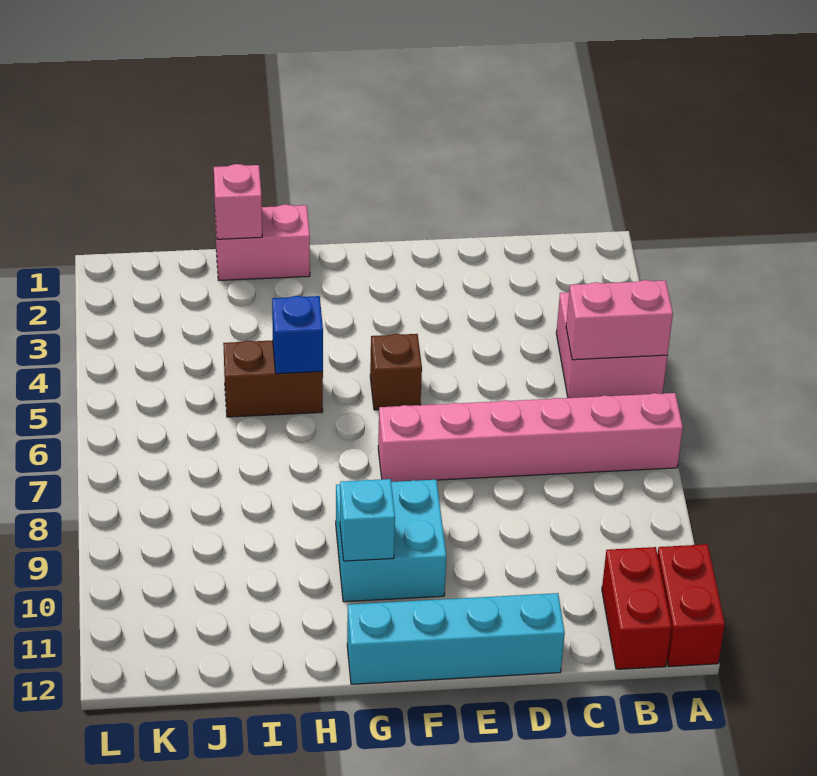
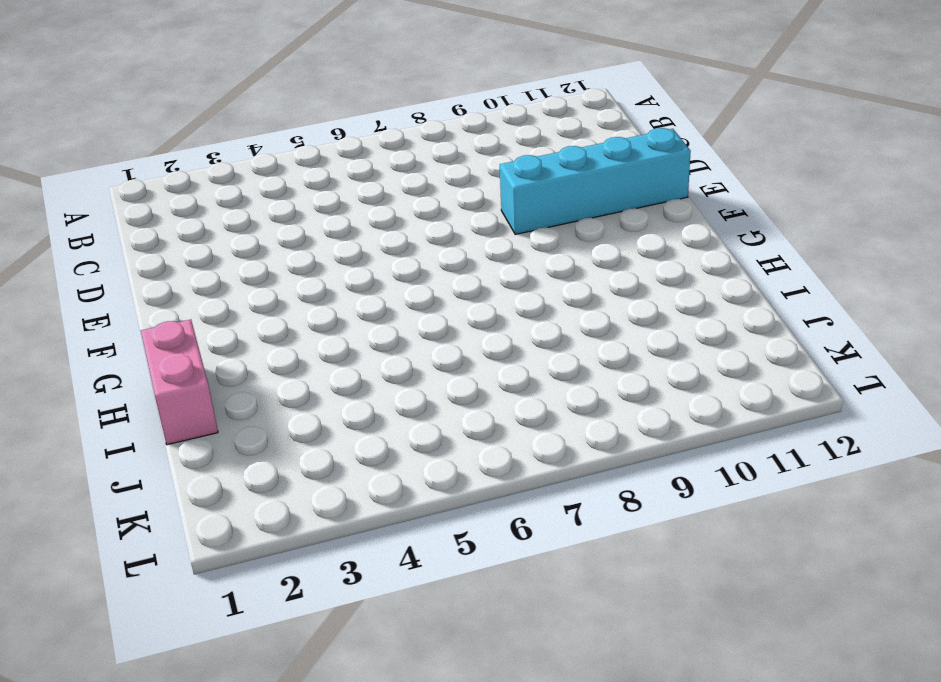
cyan 1x4 brick [500,128,691,234] -> cyan 1x4 brick turned to [347,593,565,684]
none -> pink 2x2 brick [556,292,667,398]
none -> pink 1x6 brick [378,393,683,482]
none -> red 1x2 brick [657,544,725,667]

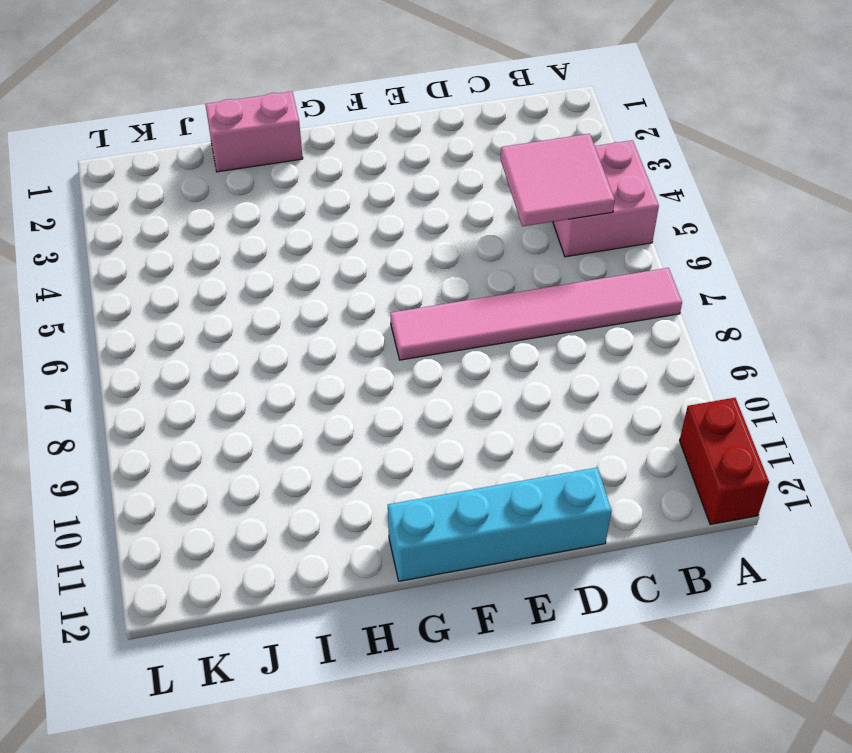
pink 1x6 tile [390,268,682,360] -> pink 1x6 brick [378,393,683,482]
pink 2x2 tile [501,134,615,226] -> pink 1x2 brick [566,280,673,360]
none -> red 1x2 brick [602,547,672,669]
none -> brown 1x1 brick [370,334,422,410]
none -> cyan 2x2 brick [336,480,446,602]

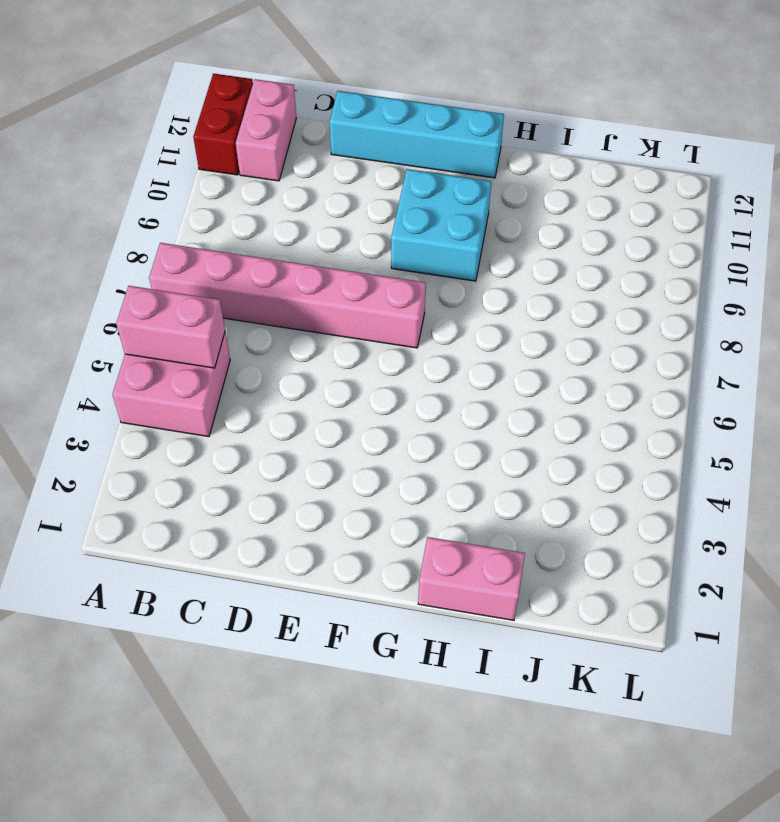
pink 1x2 brick [236,79,296,181] -> red 1x2 brick [602,547,672,669]
none -> brown 1x1 brick [370,334,422,410]
none -> brown 1x2 brick [223,340,323,417]
none -> cyan 1x1 brick [340,479,395,561]

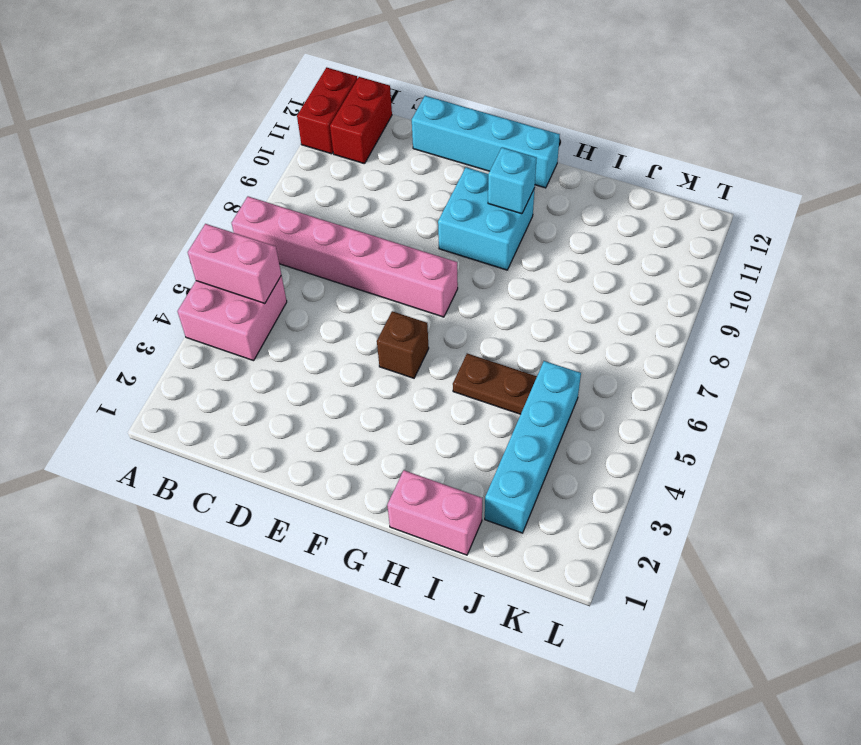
brown 1x2 plate [453,353,537,414] -> brown 1x2 brick [223,340,323,417]
cyan 1x4 brick [485,361,581,533] -> none
none -> blue 1x1 brick [272,296,323,374]
none -> pink 1x1 brick [214,164,262,239]

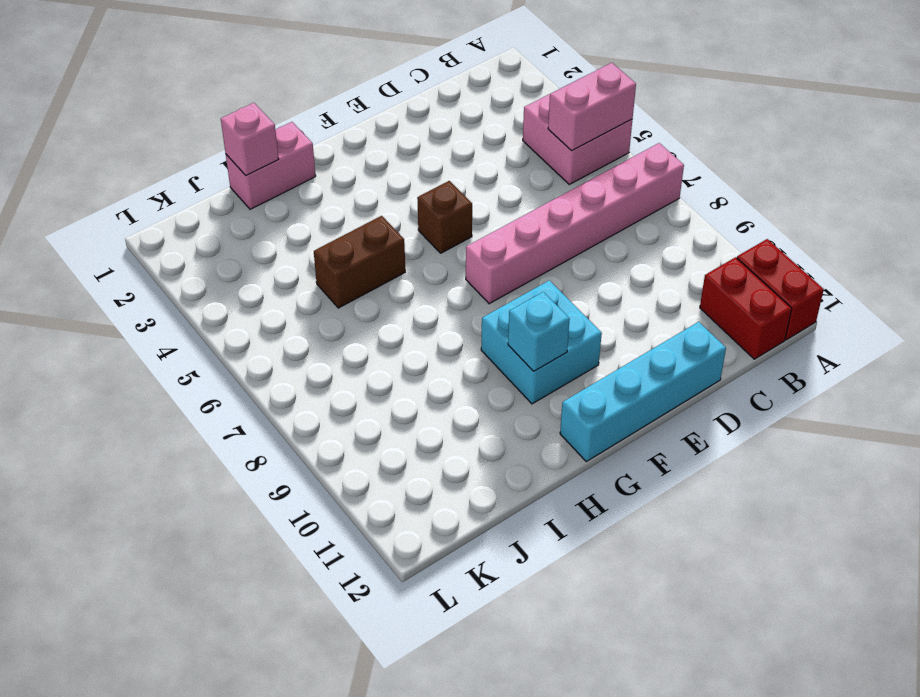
none -> blue 1x1 brick [272,296,323,374]

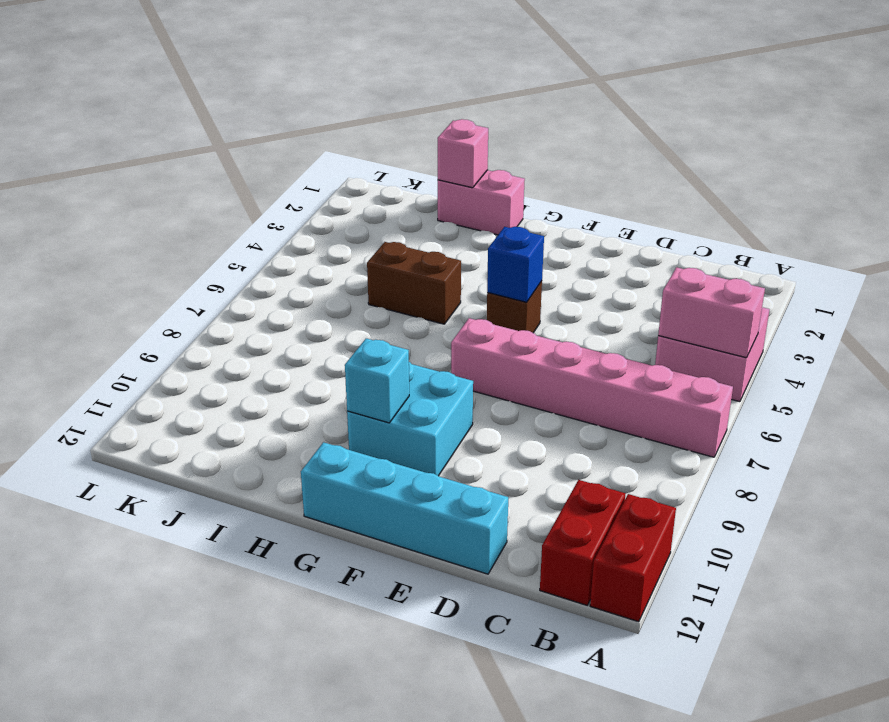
blue 1x1 brick [487,227,544,302] -> blue 1x1 brick moved to [272,296,323,374]

